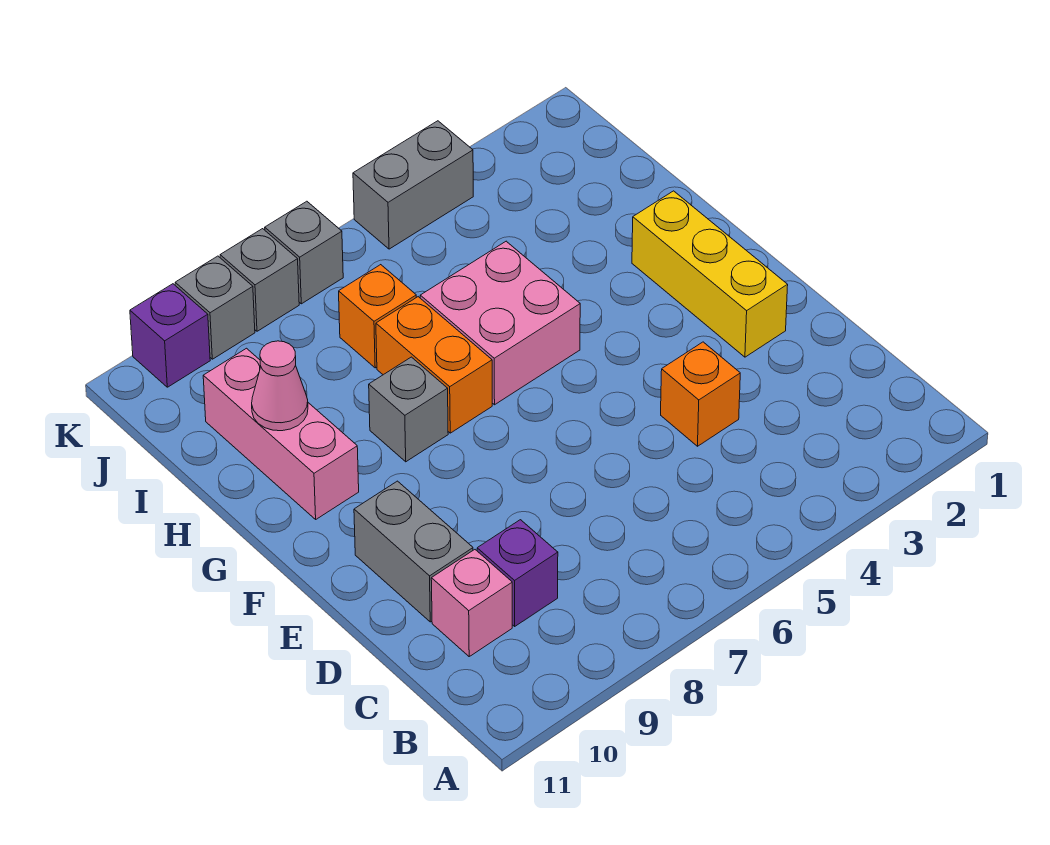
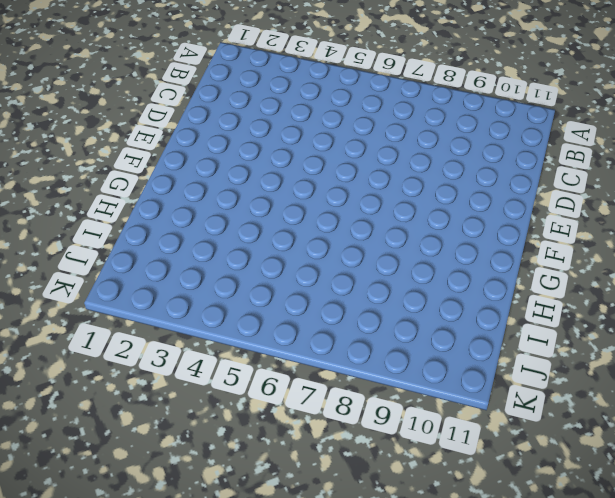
none -> purple 1x1 brick [477,520,558,626]
none -> pink 1x1 brick [431,550,512,656]
none -> orange 1x1 brick [661,342,740,446]

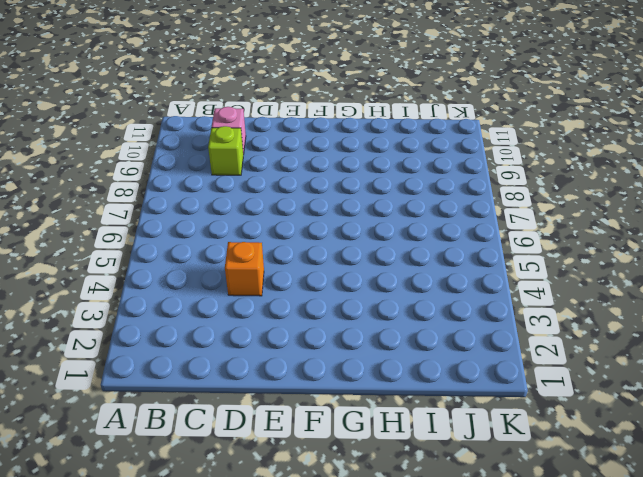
lime 1x1 brick [208,126,243,175] -> purple 1x1 brick [477,520,558,626]
none -> grey 1x2 brick [354,481,473,622]
none -> yellow 1x3 brick [632,191,788,357]
none -> pink 2x2 brick [420,241,580,405]

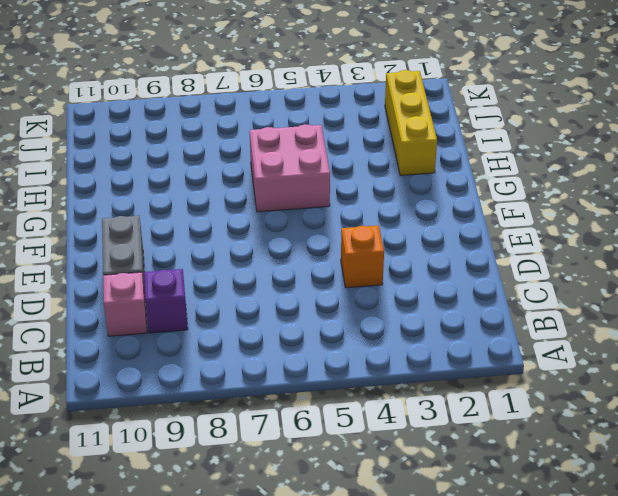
yellow 1x3 brick [385,70,437,176] -> yellow 1x3 brick moved to [632,191,788,357]
none -> orange 1x2 brick [376,297,492,433]
none -> grey 1x1 brick [369,357,448,462]
none -> pink 1x3 brick [203,348,359,519]

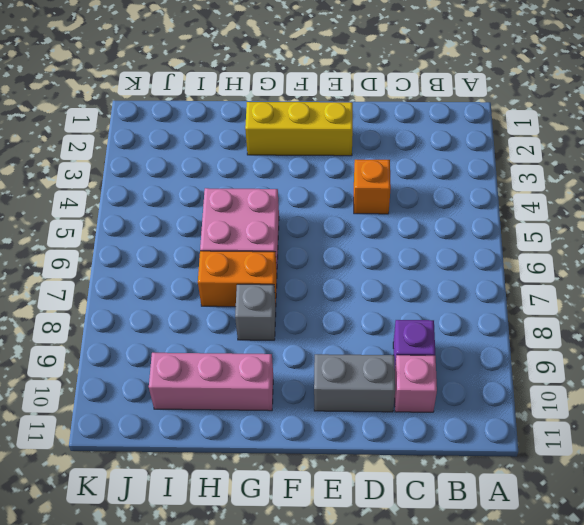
none -> orange 1x1 brick [339,265,416,368]
none -> grey 1x2 brick [353,121,473,249]
none -> grey 1x1 brick [265,201,343,304]

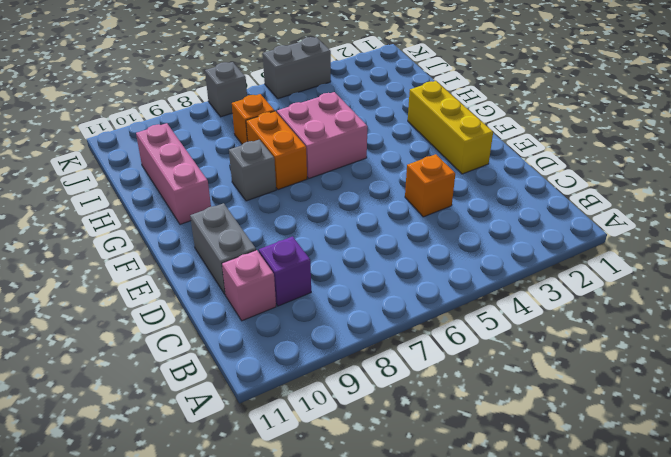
none -> grey 1x1 brick [220,229,299,331]
none -> grey 1x1 brick [175,256,255,359]
none -> purple 1x1 brick [130,284,210,387]

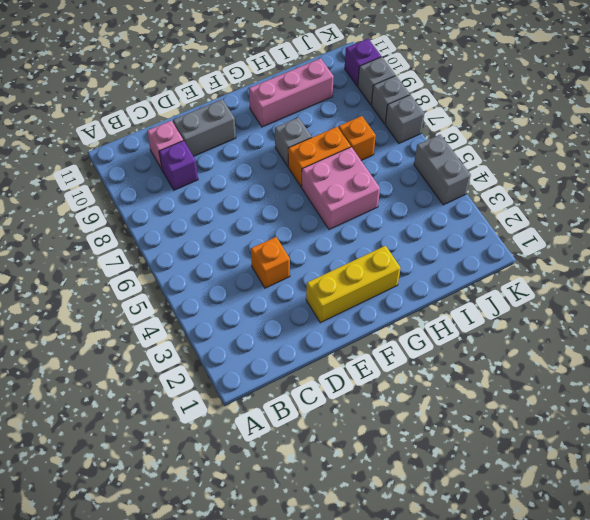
none -> pink 1x1 cone [252,341,308,431]

